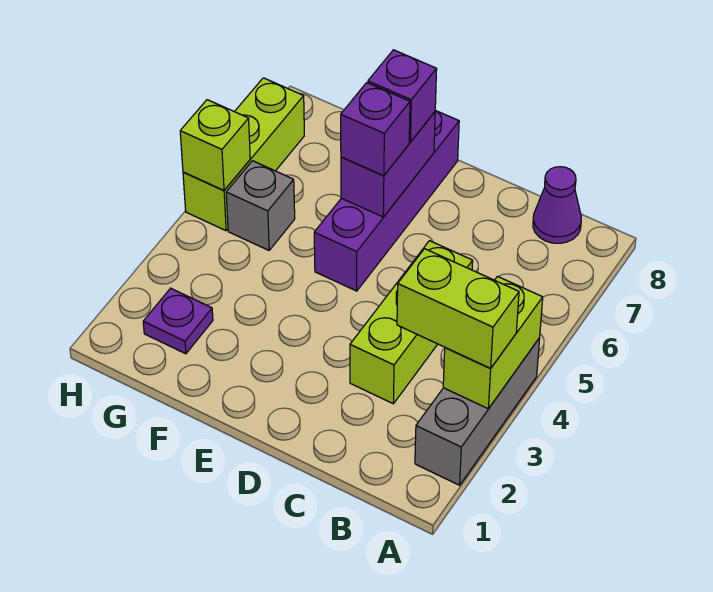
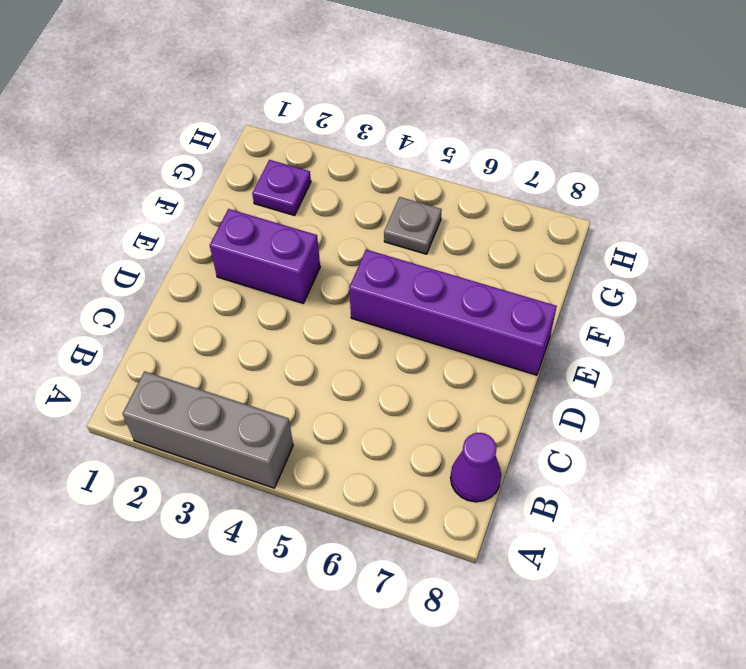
purple 1x2 brick [210,209,320,303] -> purple 1x2 brick moved to [341,112,435,217]
grey 1x1 plate [384,197,442,254] -> grey 1x1 brick [226,161,295,250]
none -> lime 1x3 brick [350,241,473,404]
none -> lime 1x3 brick [183,78,304,231]
none -> lime 1x2 brick [443,277,543,409]

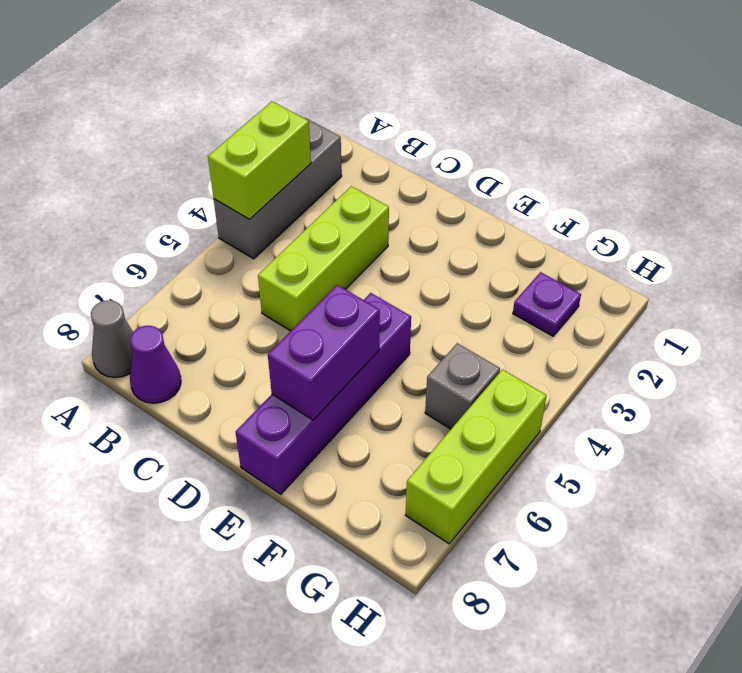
grey 1x1 cone [91,300,133,377] -> none
none -> lime 1x1 brick [180,100,250,191]
none -> lime 1x2 brick [397,249,519,368]
none -> purple 1x1 brick [341,83,410,176]

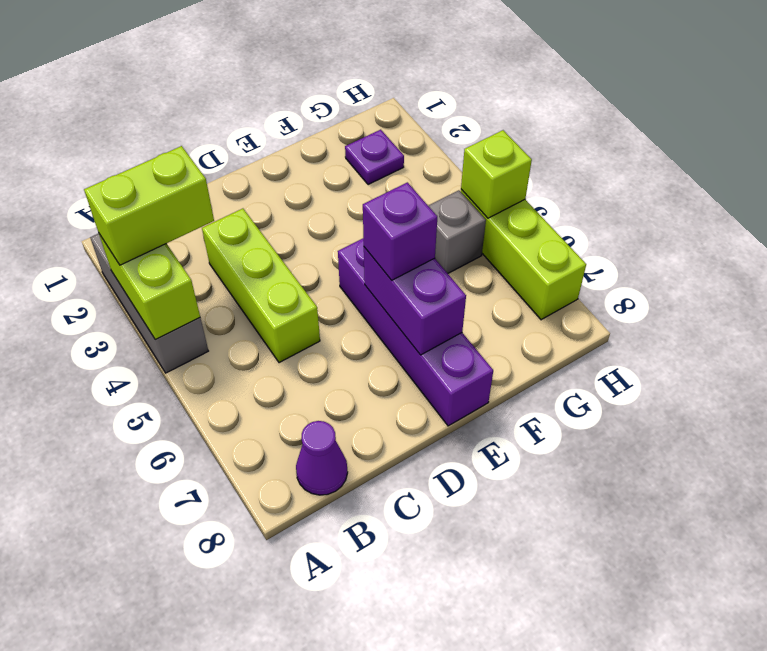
none -> purple 1x1 brick [368,50,437,142]

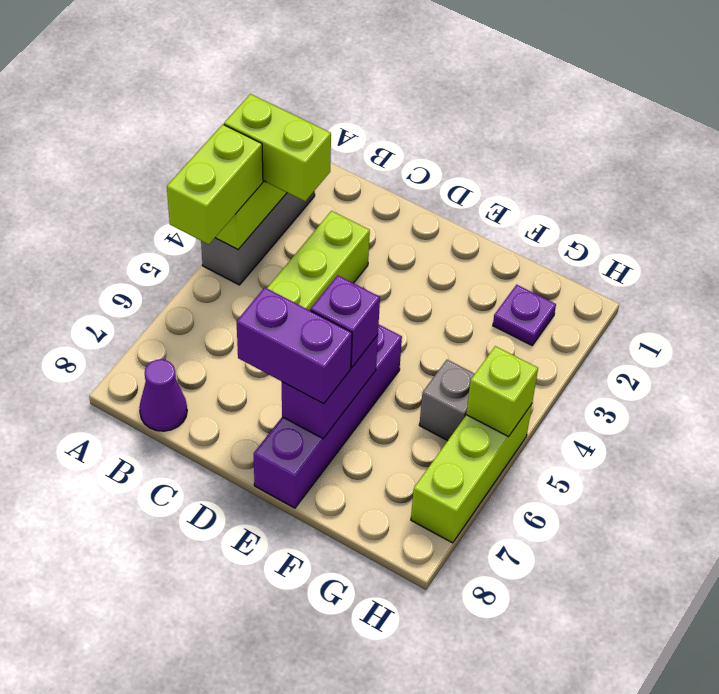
lime 1x2 brick [167,124,263,244] -> none
purple 1x2 brick [237,288,352,404] -> purple 1x1 brick [368,50,437,142]

